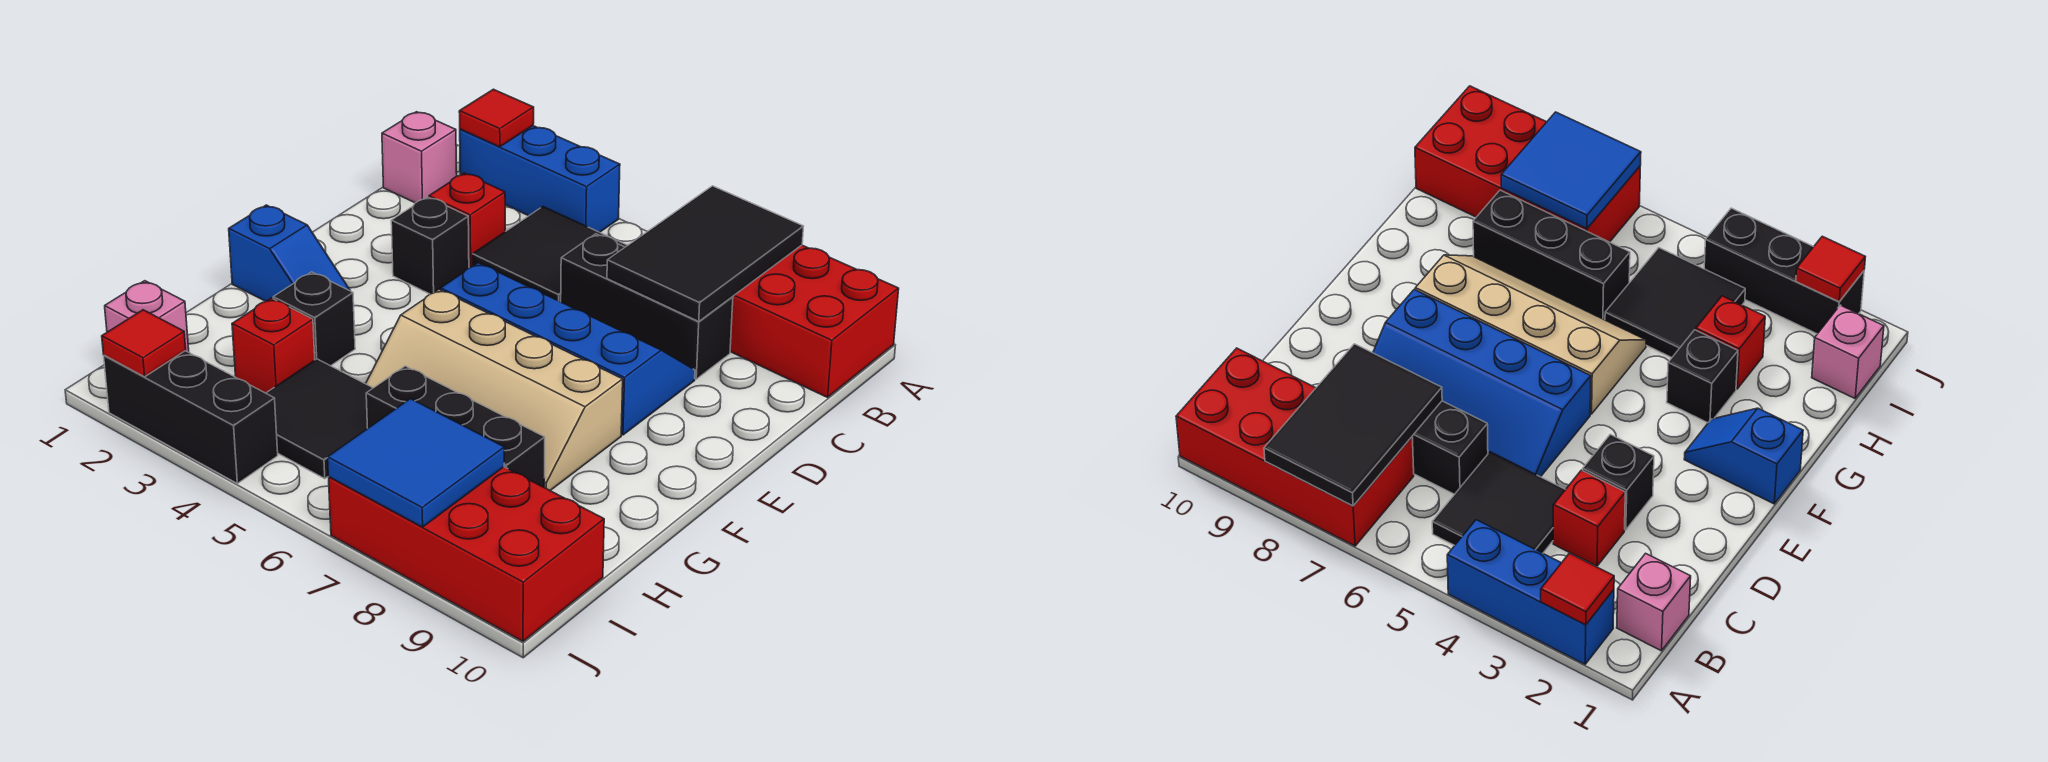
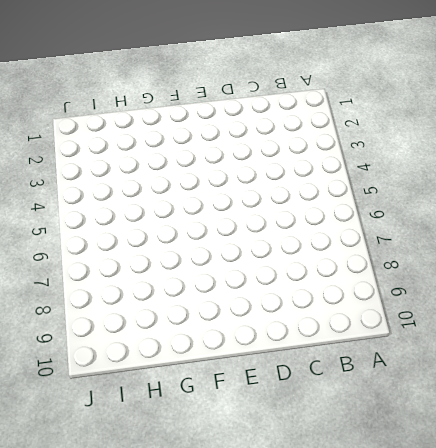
none -> blue 1x3 brick [460,126,620,232]
none -> red 2x4 brick [730,245,899,397]
none -> pink 1x1 brick [382,112,457,203]

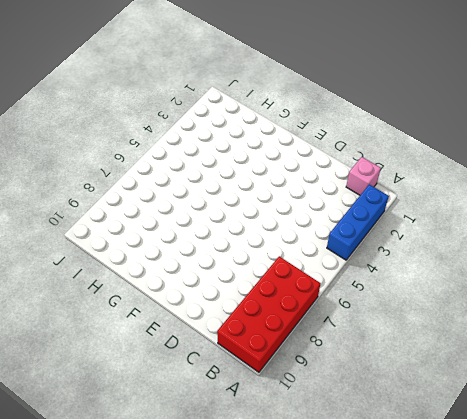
none -> black 2x2 tile [473,207,628,302]
none -> red 1x1 brick [429,173,505,268]
none -> black 1x3 brick [561,234,733,379]

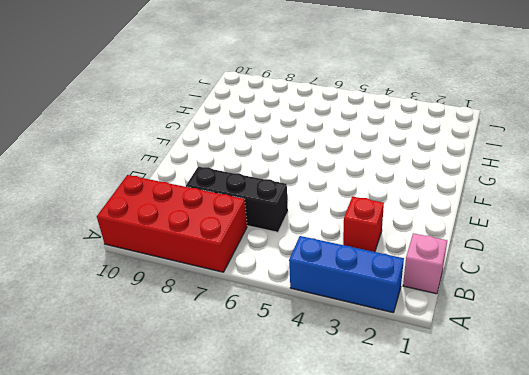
none -> black 2x2 tile [473,207,628,302]
none -> black 1x1 brick [391,197,469,294]
none -> blue 2x4 slope [441,263,695,435]

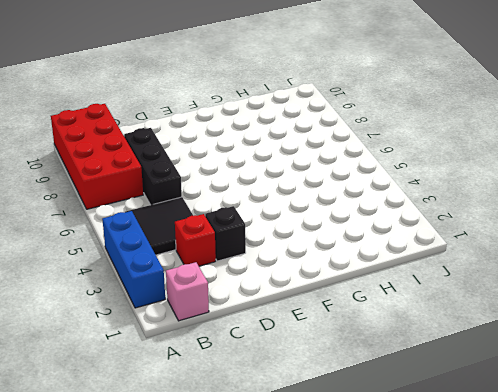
none -> blue 2x4 slope [441,263,695,435]
none -> blue 1x2 slope [229,205,350,301]
none -> tan 2x4 slope [366,289,623,490]

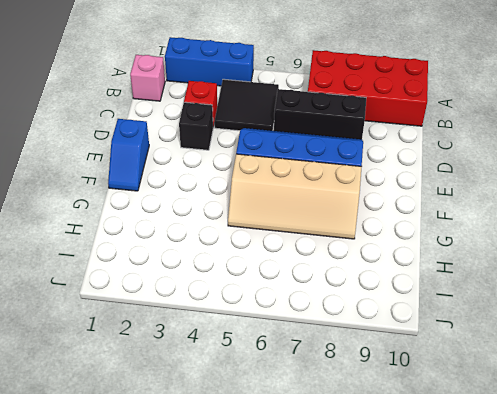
blue 1x2 slope [108,119,149,191] -> blue 1x2 slope turned to [229,205,350,301]
none -> black 1x1 brick [273,272,355,366]
none -> red 1x1 brick [232,298,315,393]
none -> black 2x2 tile [266,359,373,479]

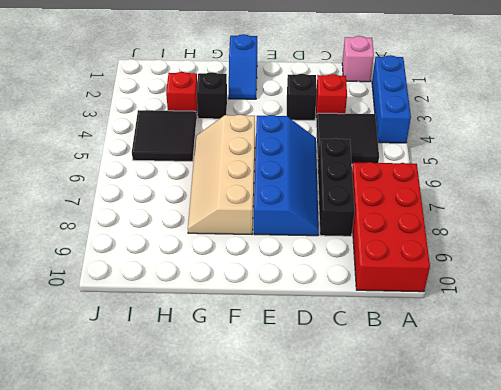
none -> black 1x3 brick [366,366,545,487]
none -> pink 1x1 brick [105,281,189,352]
none -> red 2x4 brick [328,467,604,641]

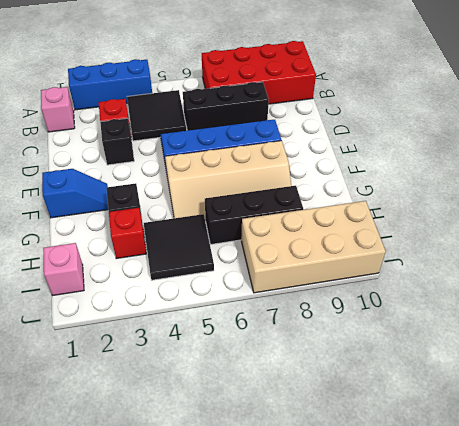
tan 2x4 brick [241,201,386,293] -> red 2x4 brick [328,467,604,641]
none -> black 1x3 brick [104,351,278,484]
none -> red 1x1 tile [459,89,534,147]
none -> black 2x3 tile [607,186,804,321]

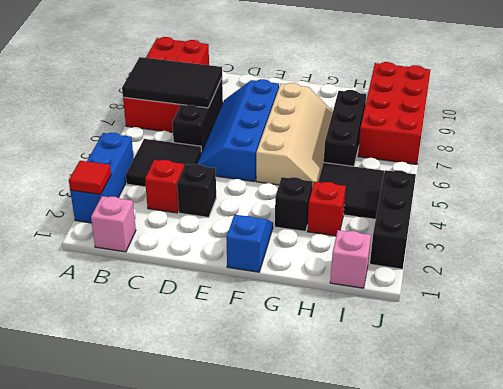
none -> blue 2x2 tile [328,399,504,527]
none -> red 1x1 tile [102,310,186,377]

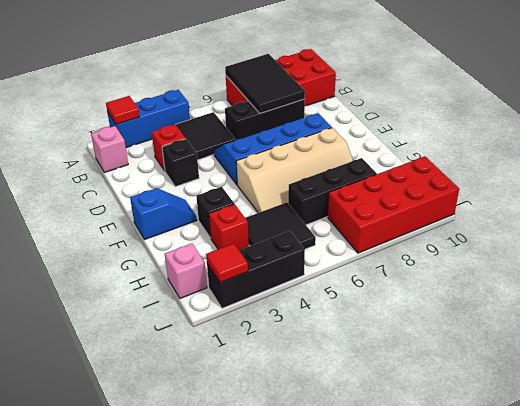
none -> blue 2x2 tile [328,399,504,527]

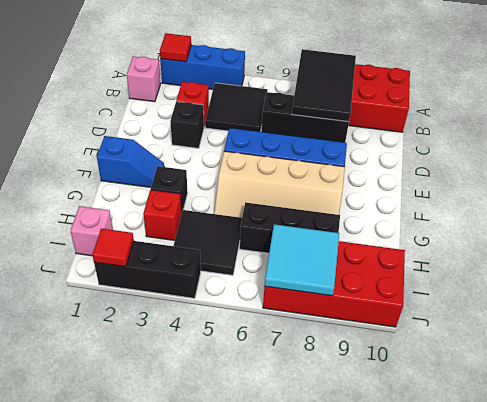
cyan 2x2 tile [265,224,339,296] -> blue 2x2 tile [328,399,504,527]

